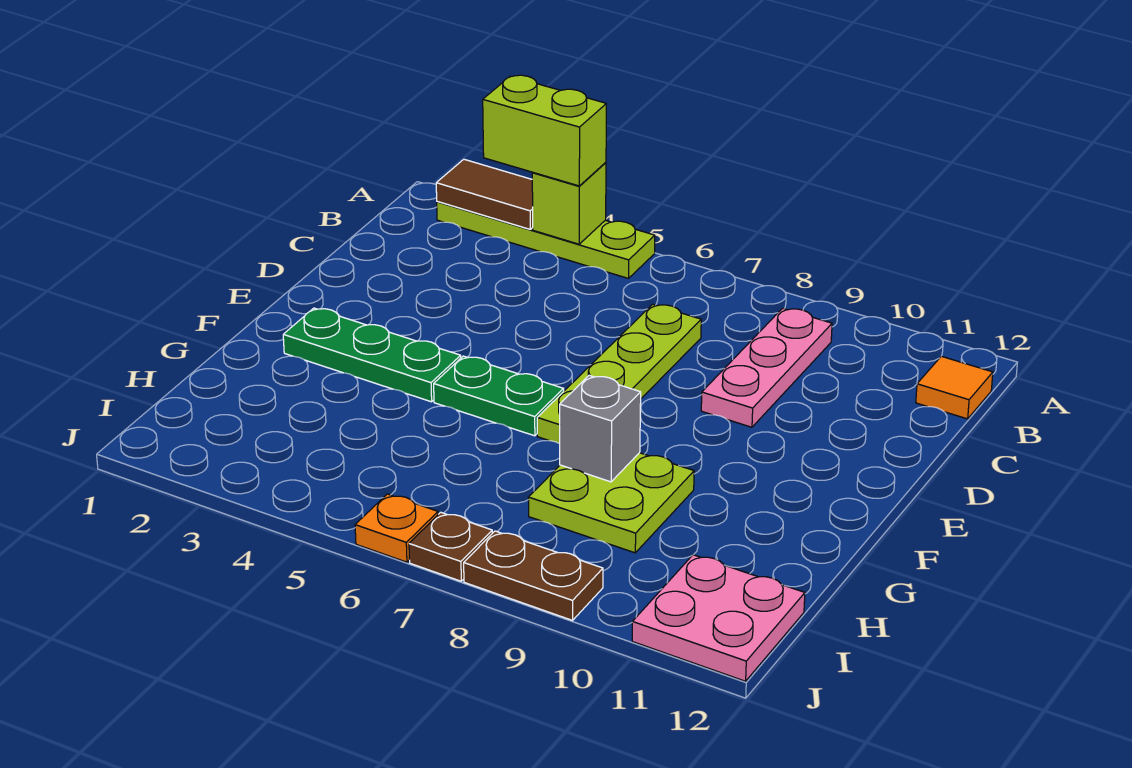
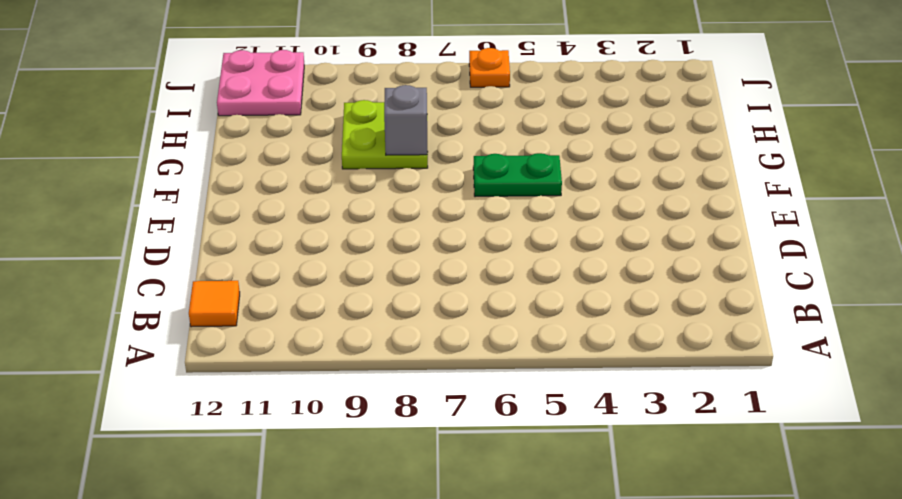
none -> lime 1x4 plate [437,201,655,278]
none -> pink 1x3 plate [701,308,832,427]
none -> lime 1x4 plate [537,304,701,444]

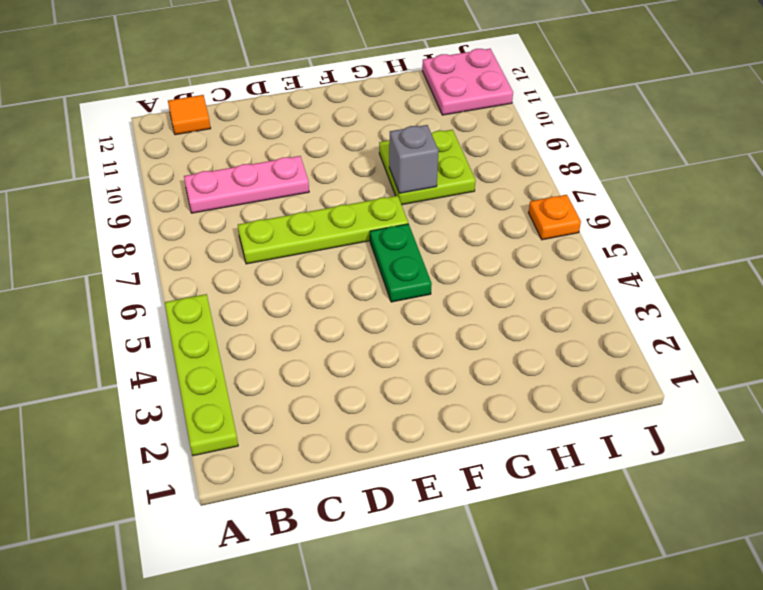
none -> green 1x3 plate [283,308,461,402]
none -> brown 1x1 plate [409,512,492,581]
none -> brown 1x2 plate [464,531,603,620]

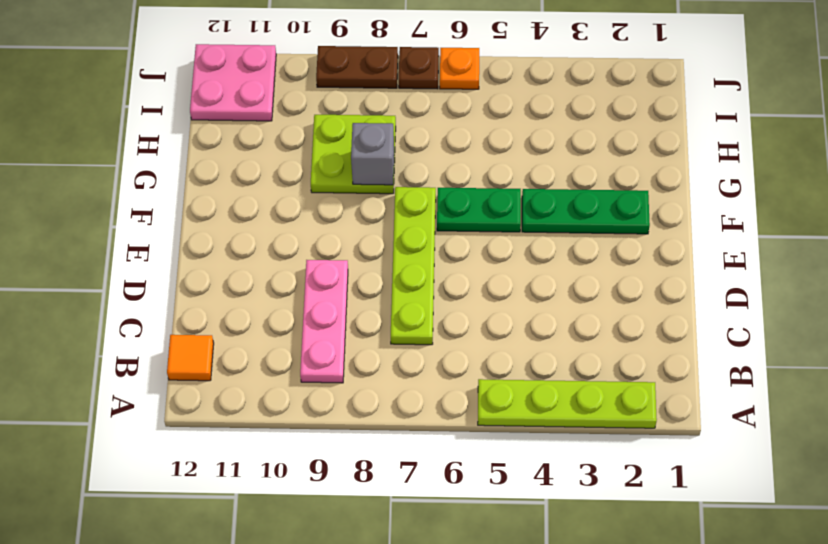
none -> brown 1x2 tile [436,159,533,229]
none -> lime 1x1 brick [532,162,606,244]
none -> lime 1x2 brick [483,75,606,186]

